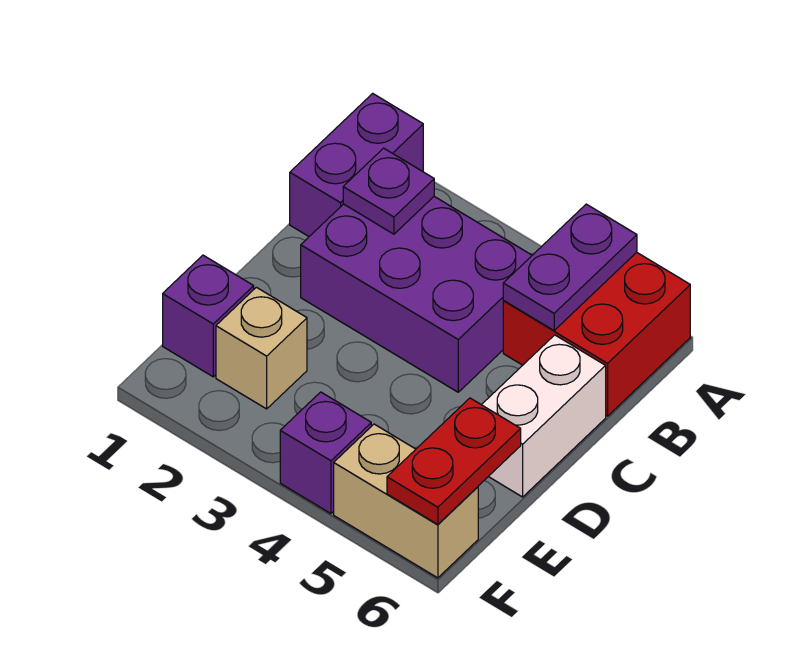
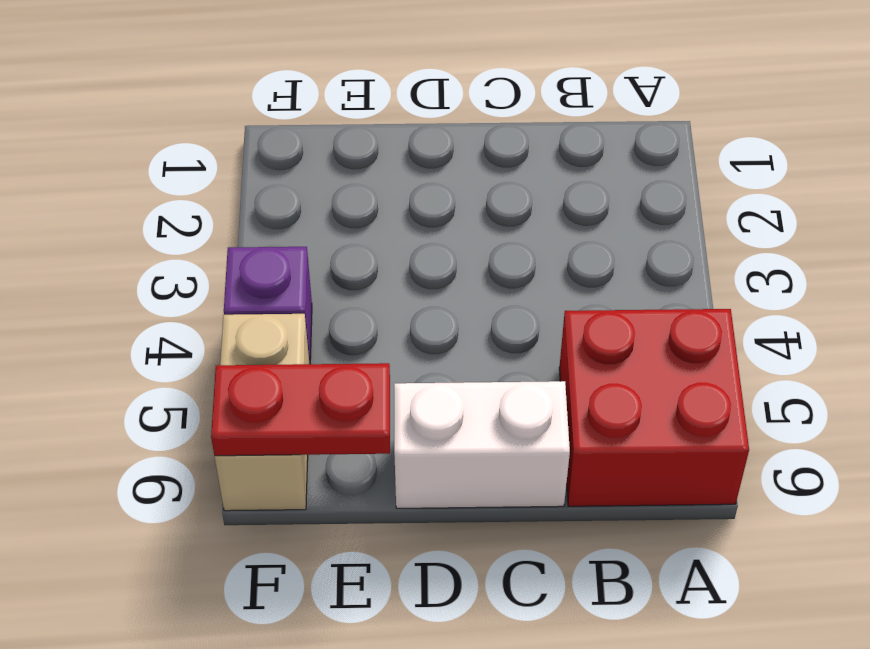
none -> purple 1x2 brick [290,93,423,236]
none -> purple 2x3 brick [301,197,532,392]

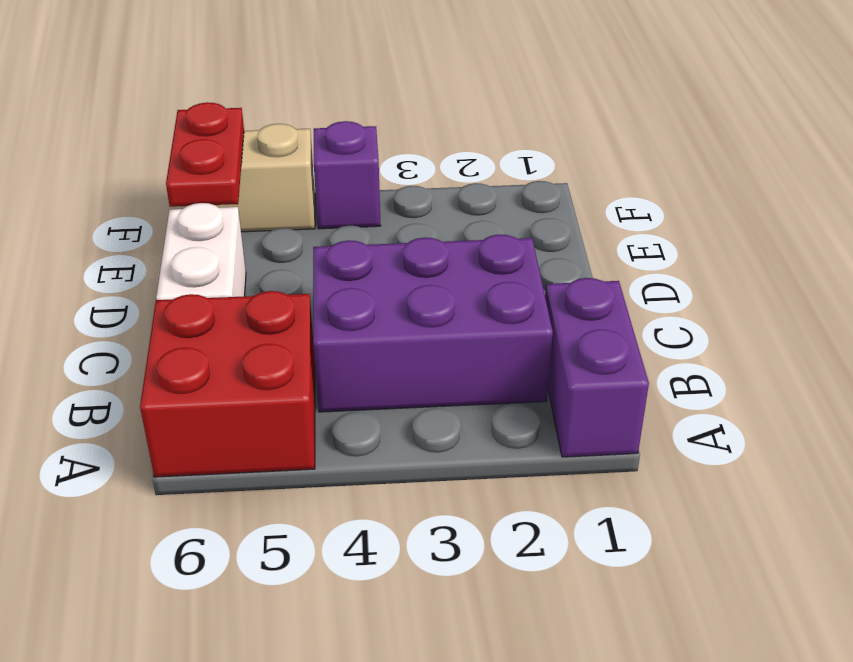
none -> purple 1x1 brick [163,255,254,377]
none -> tan 1x1 brick [216,287,307,409]

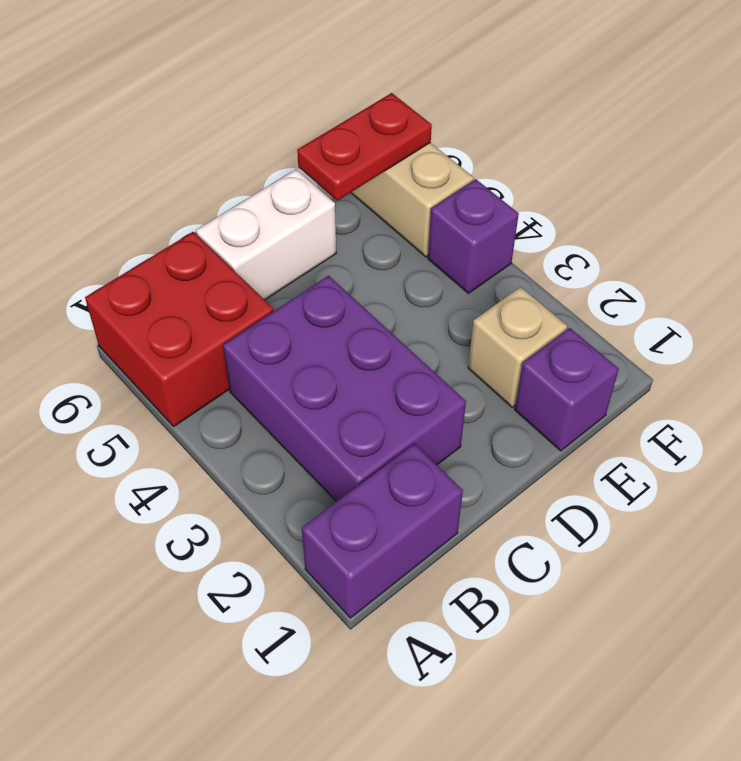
none -> purple 1x2 plate [503,204,637,330]
none -> purple 1x1 plate [343,148,434,234]

